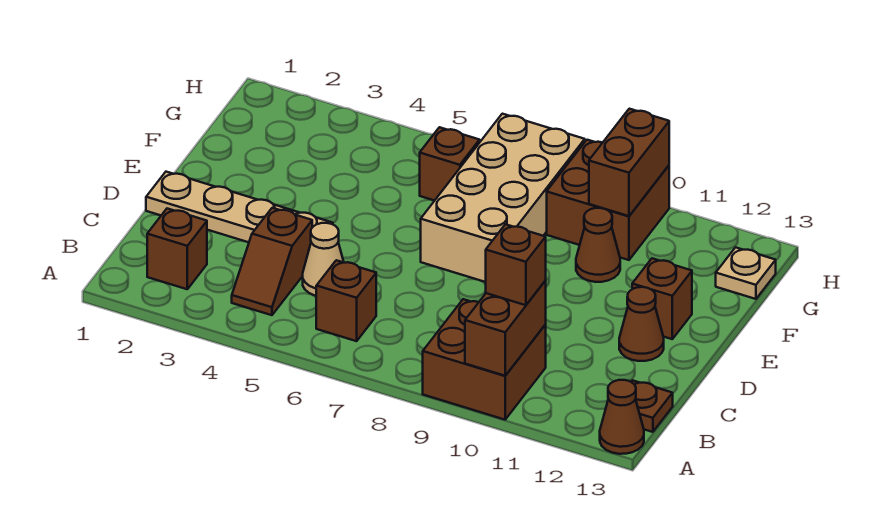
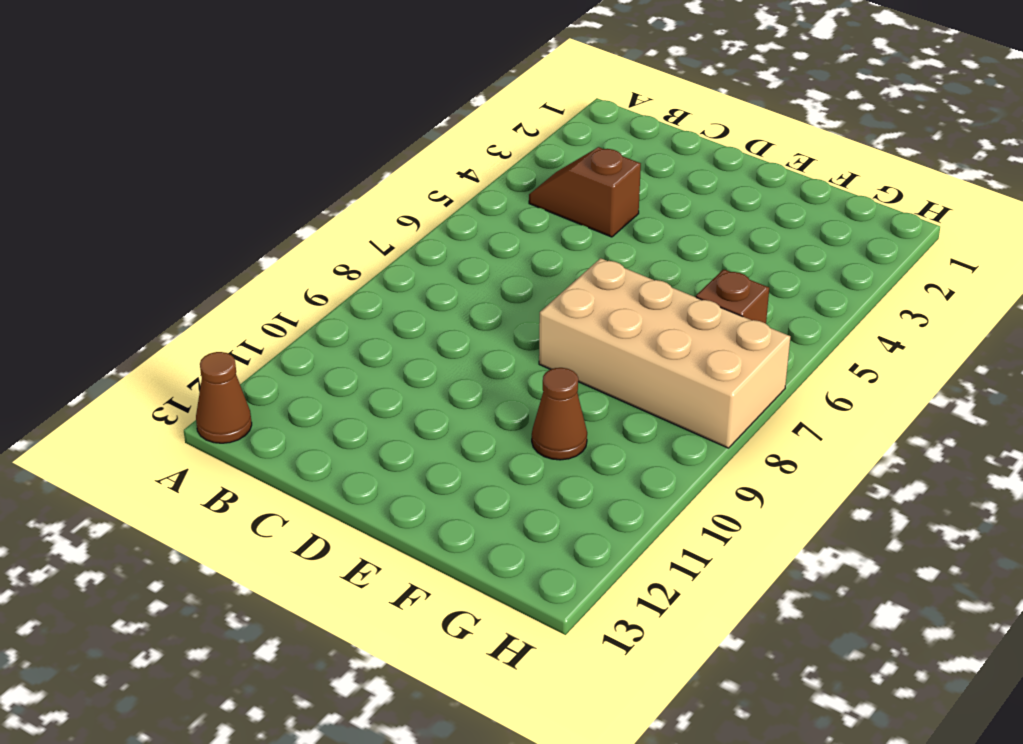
none -> brown 2x2 brick [423,299,546,420]
none -> brown 1x1 brick [147,209,207,289]
none -> brown 1x1 brick [316,260,376,341]

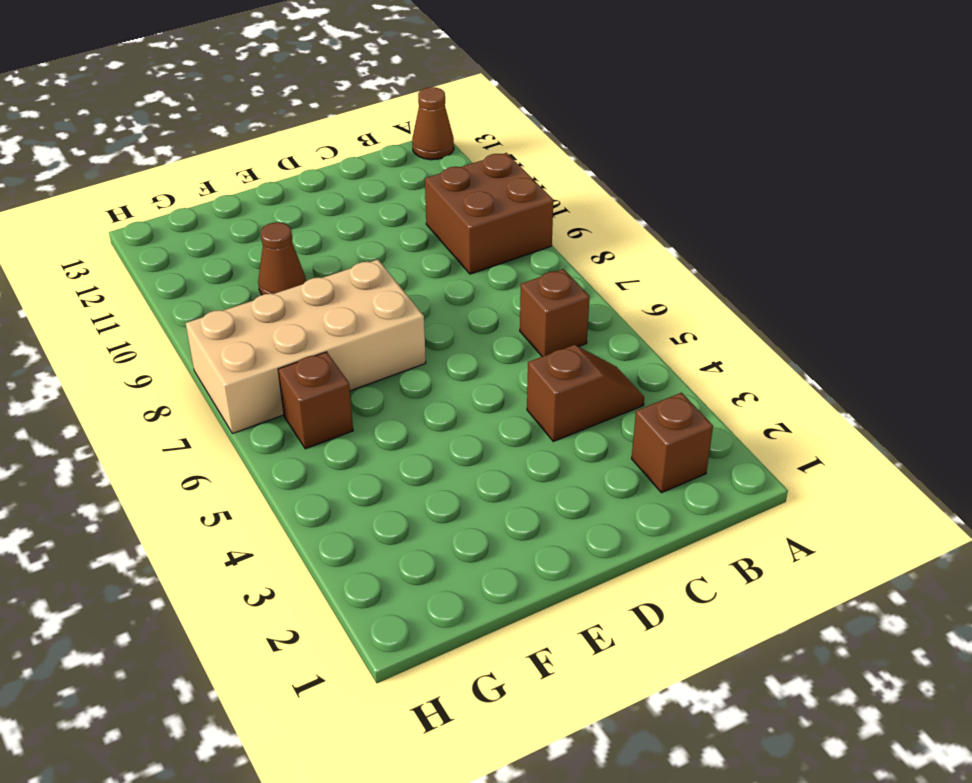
none -> brown 1x1 plate [631,380,673,432]
none -> tan 1x1 cone [303,223,344,296]
none -> tan 1x4 plate [146,172,333,242]

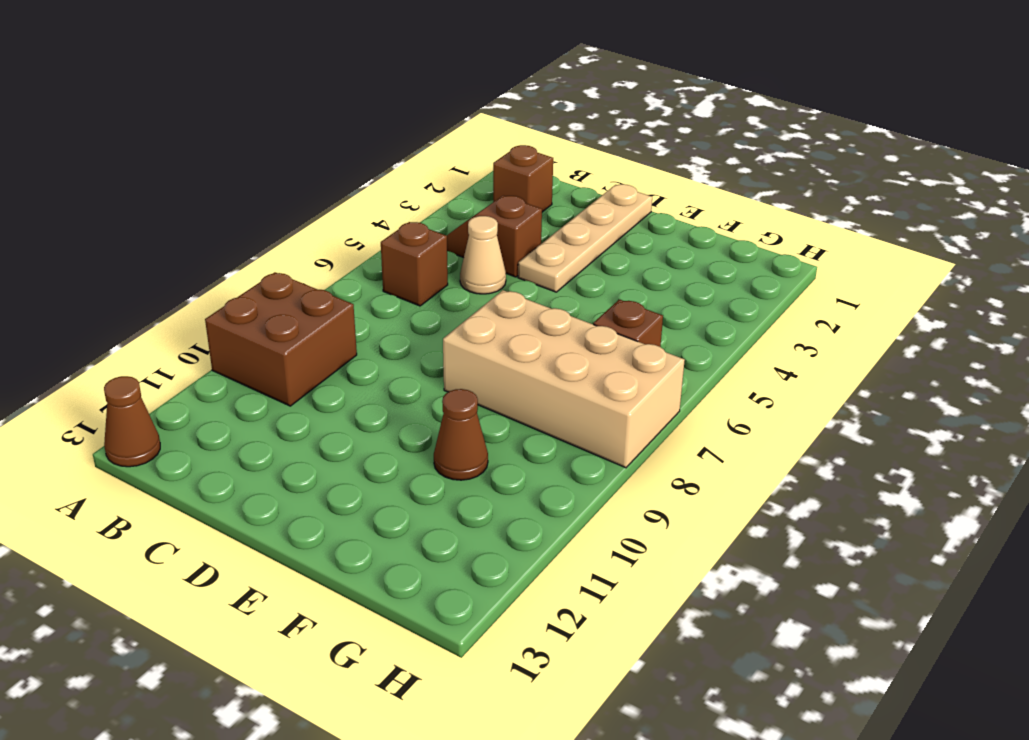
none -> brown 1x1 plate [631,380,673,432]
none -> brown 1x1 cone [619,287,664,361]
none -> brown 1x1 brick [632,258,692,339]

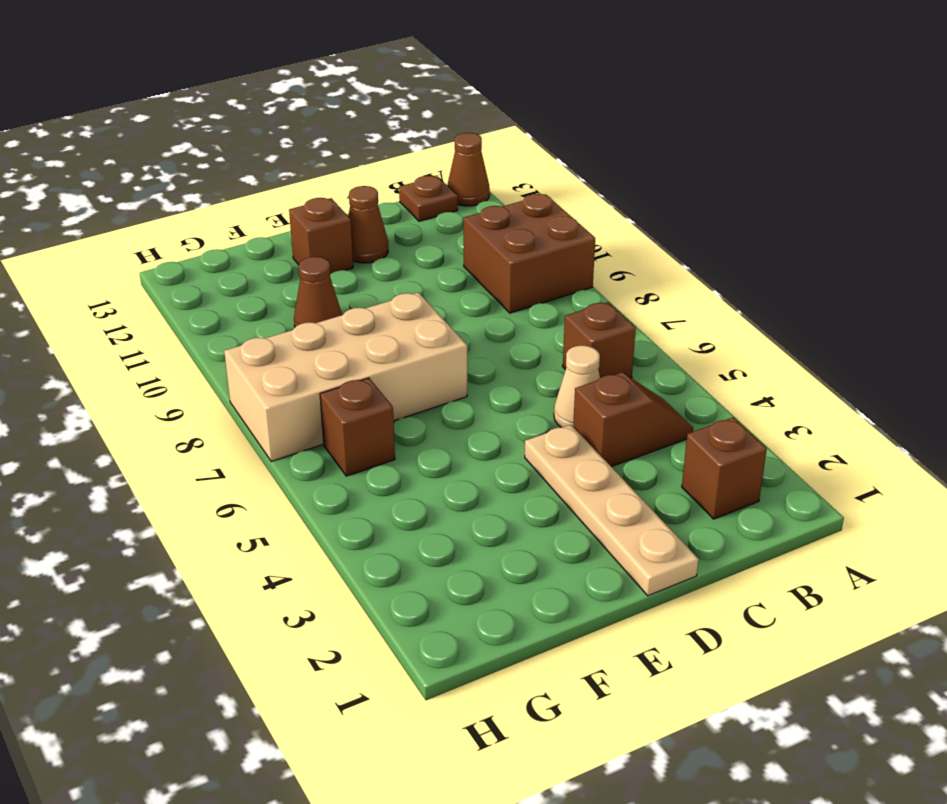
none -> brown 2x2 brick [547,140,669,260]
none -> tan 1x1 plate [716,247,776,299]
none -> brown 1x2 brick [465,281,546,376]

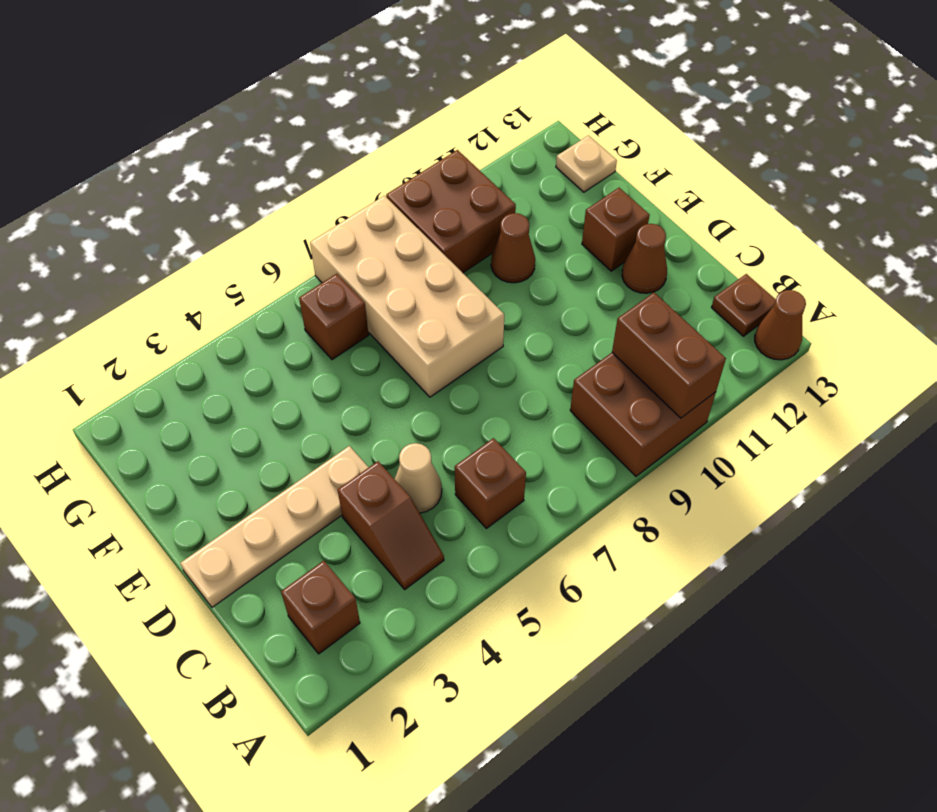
none -> brown 1x2 brick [589,109,669,216]
none -> brown 1x1 brick [486,224,546,305]

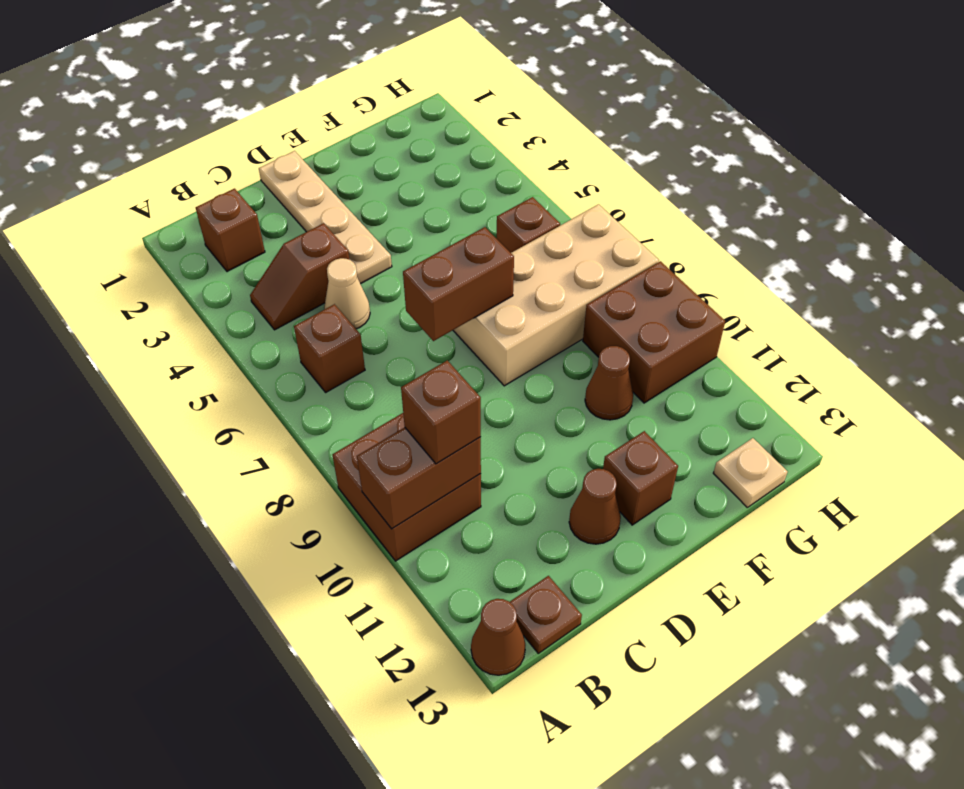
brown 1x2 brick [403,227,514,341] -> brown 1x2 brick moved to [589,109,669,216]

